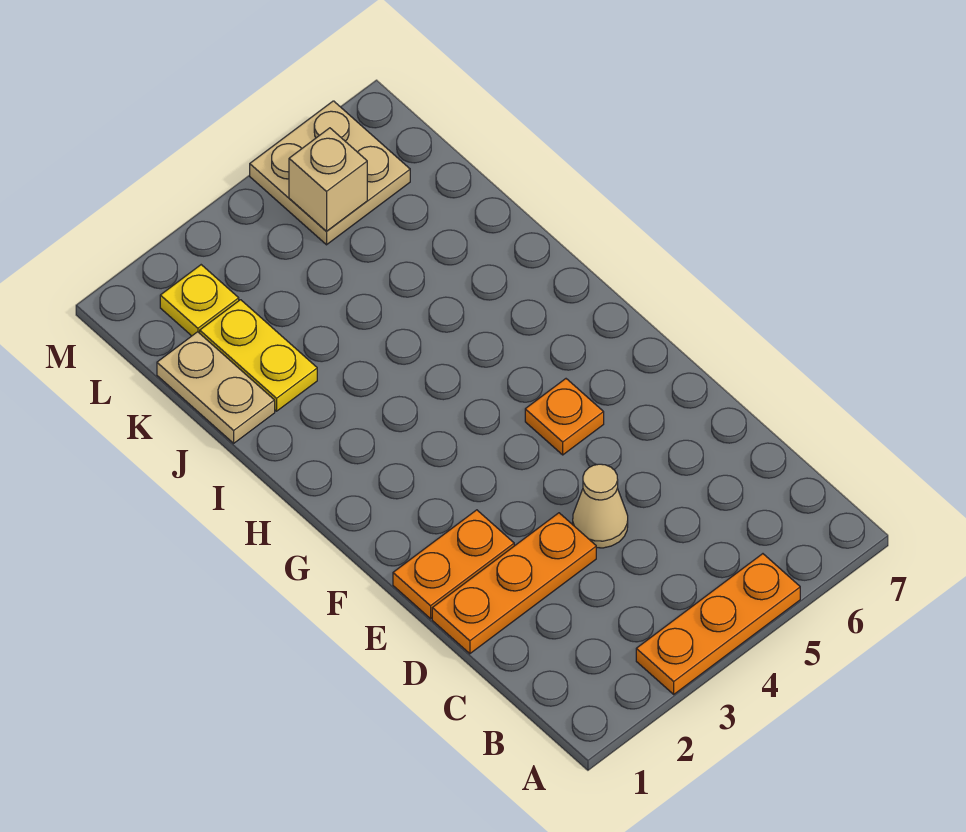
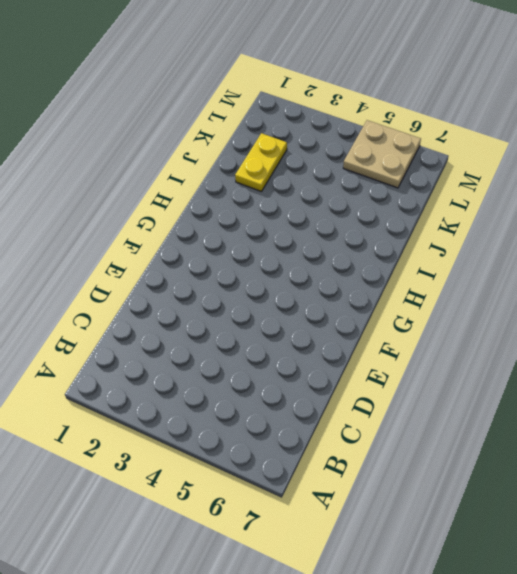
none -> orange 1x3 plate [636,554,800,694]
none -> orange 1x3 plate [432,513,596,654]

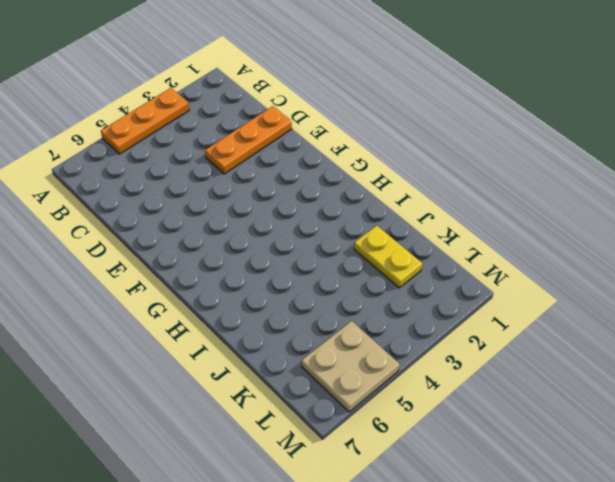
none -> tan 1x1 cone [573,464,628,548]
none -> orange 1x2 plate [393,510,514,619]

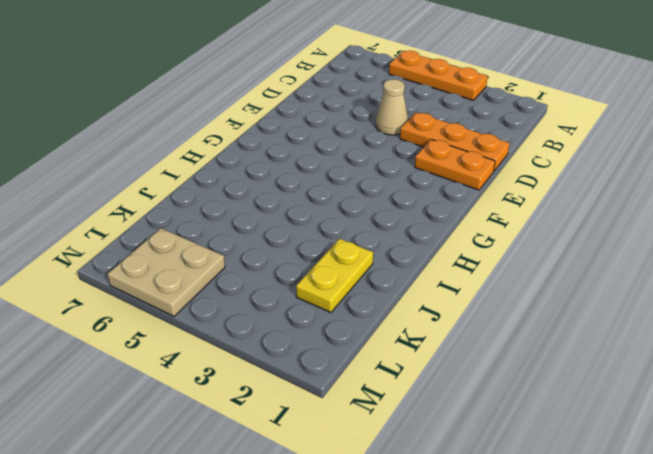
none -> orange 1x1 plate [525,379,604,455]
none -> tan 1x2 plate [157,332,275,443]

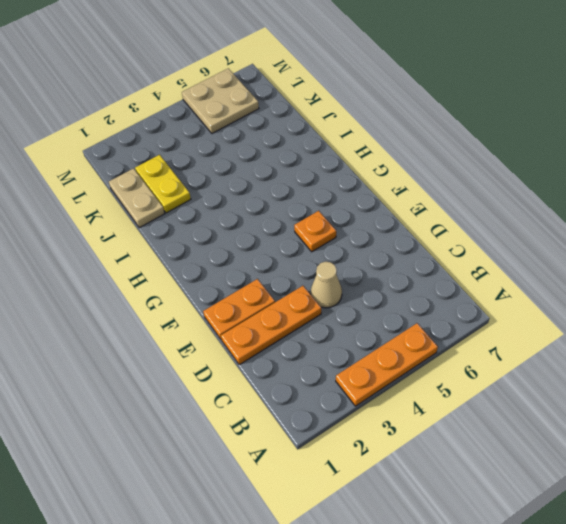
none -> yellow 1x1 plate [160,265,239,336]
none -> tan 1x1 brick [289,128,367,232]

